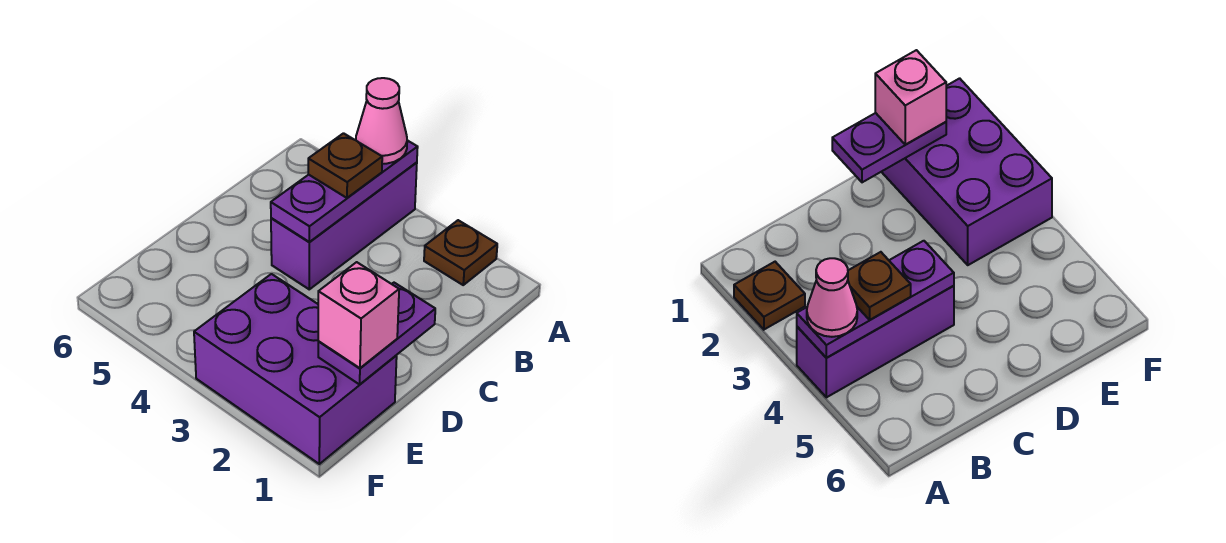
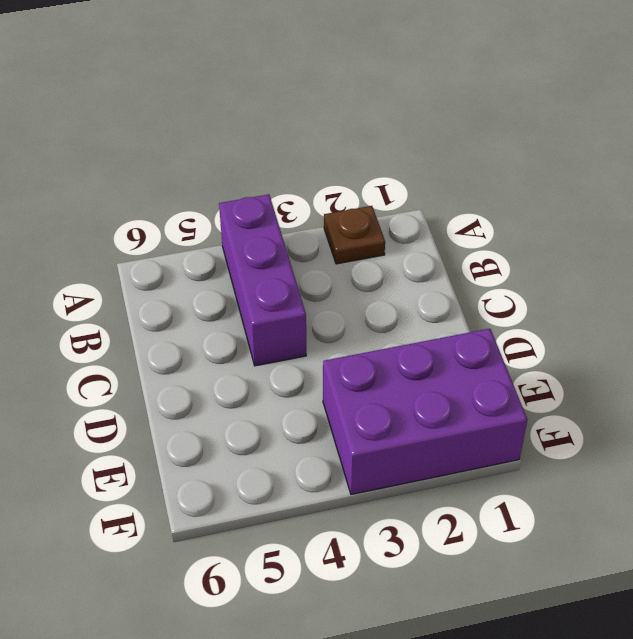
none -> purple 1x3 plate [271,140,418,242]
none -> purple 1x2 plate [318,283,435,384]

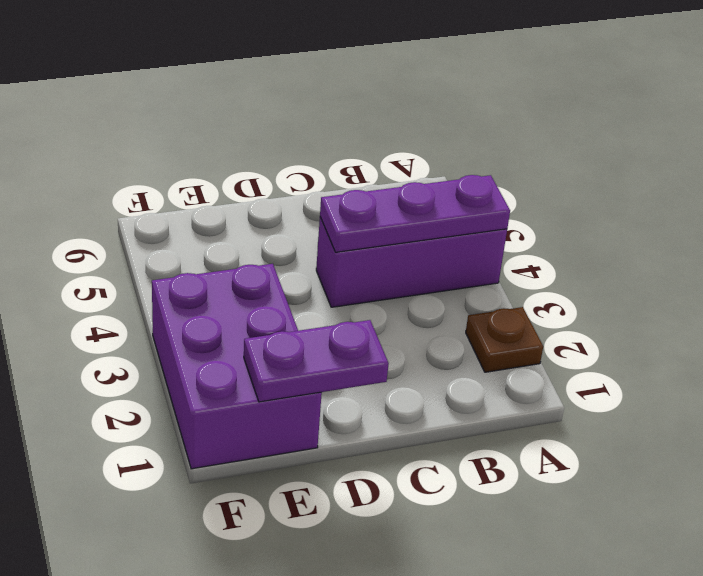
none -> pink 1x1 cone [356,78,407,164]
none -> brown 1x1 plate [308,133,382,198]

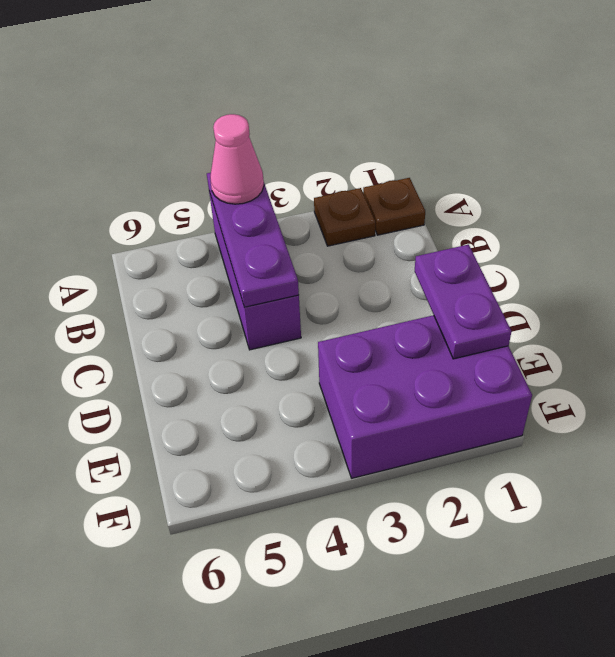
brown 1x1 plate [363,178,425,235] -> brown 1x1 plate moved to [308,133,382,198]
none -> pink 1x1 brick [318,262,399,368]

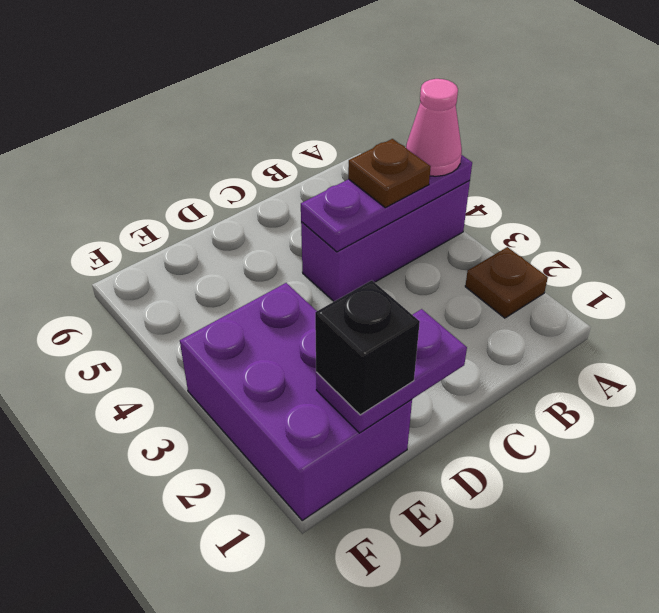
black 1x1 brick [315,280,420,415] -> pink 1x1 brick [318,262,399,368]

